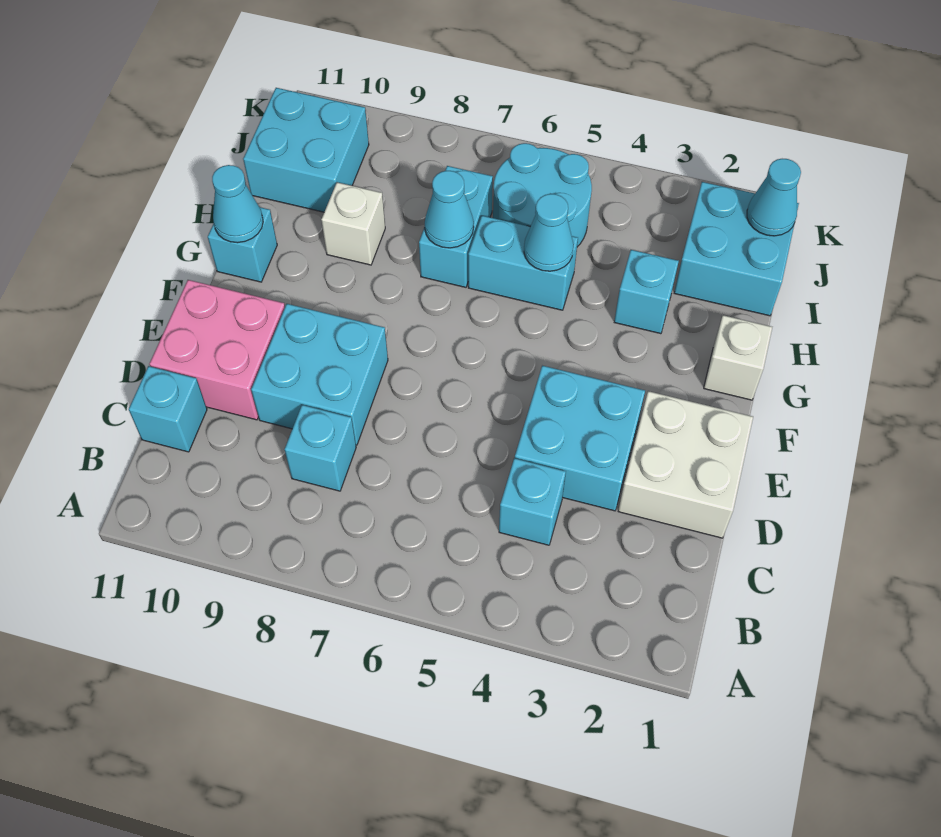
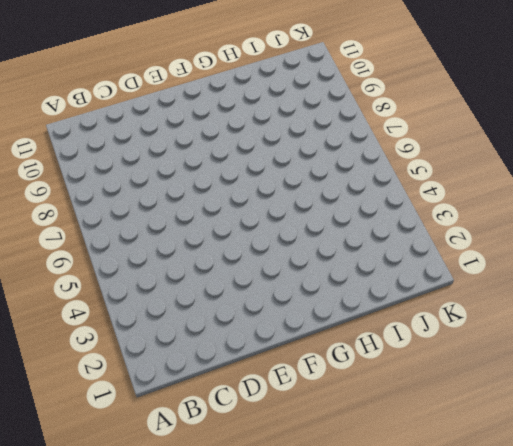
none -> cyan 1x1 brick [499,458,566,545]
none -> cyan 1x1 brick [285,405,356,491]
none -> cyan 1x1 brick [129,366,207,452]

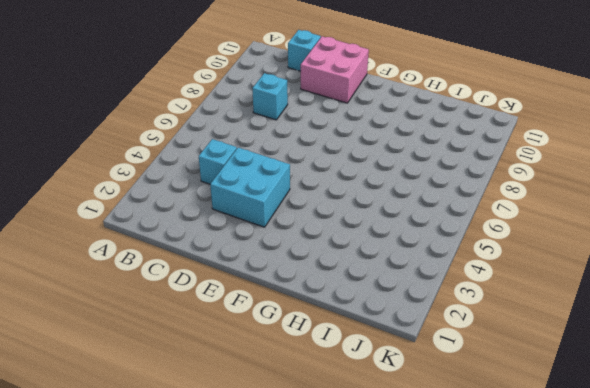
none -> white 2x2 brick [618,391,753,538]
none -> cyan 2x2 brick [251,304,388,445]
none -> white 1x1 brick [704,315,772,400]

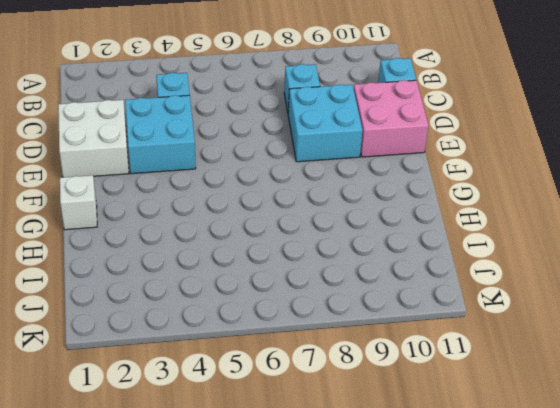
none -> cyan 1x1 brick [208,207,277,282]
none -> cyan 1x1 brick [614,250,679,334]
none -> cyan 1x2 brick [468,216,578,310]

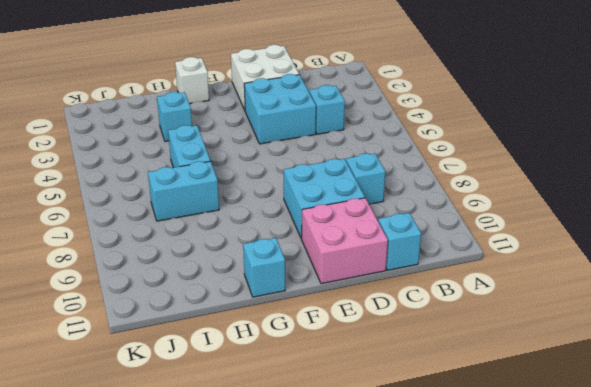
none -> white 1x1 brick [321,182,385,265]
none -> cyan 2x2 brick [674,182,799,316]
none -> cyan 2x2 round brick [493,143,592,247]

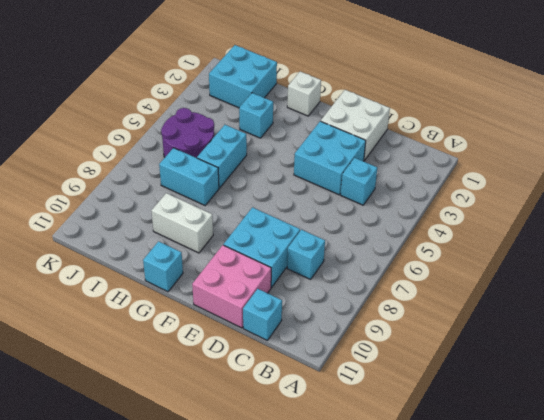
white 1x2 brick [151,193,213,253] -> white 1x1 brick [321,182,385,265]
purple 2x2 round brick [161,108,214,158] -> cyan 2x2 round brick [493,143,592,247]
none -> cyan 2x2 brick [243,88,369,212]
none -> cyan 1x1 cone [212,165,263,243]
none -> cyan 1x1 cone [524,194,574,271]

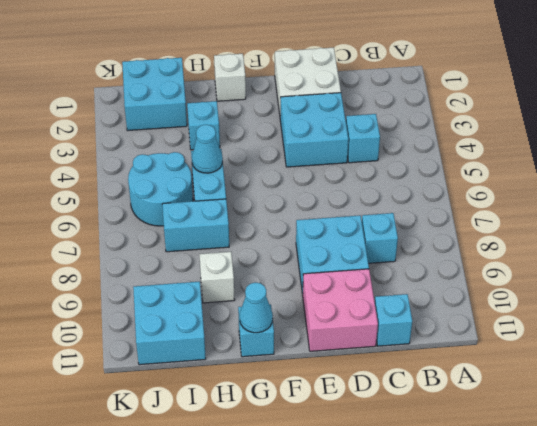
none -> cyan 1x1 cone [425,171,474,248]
none -> cyan 1x1 cone [747,159,801,236]

